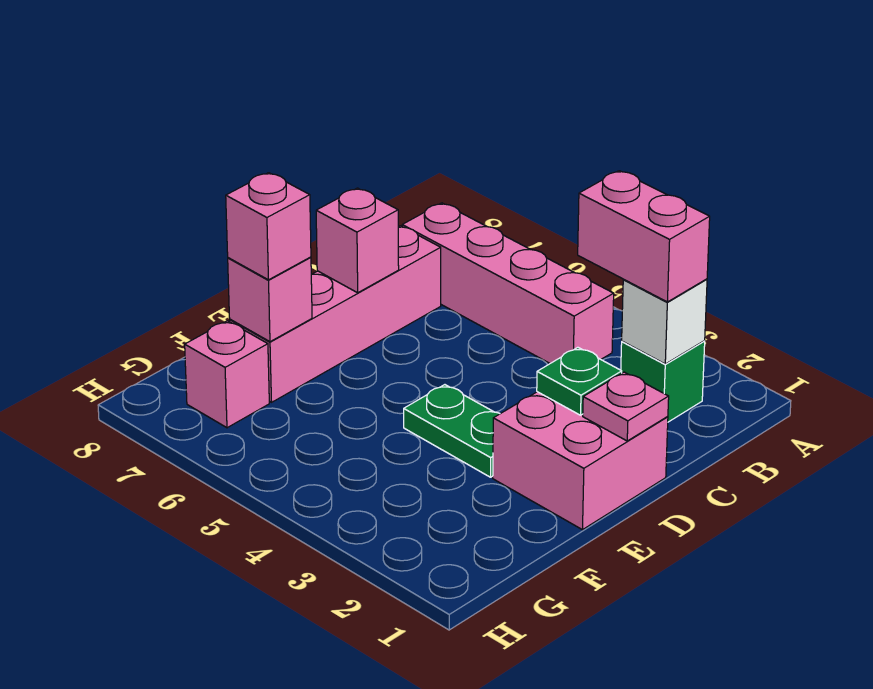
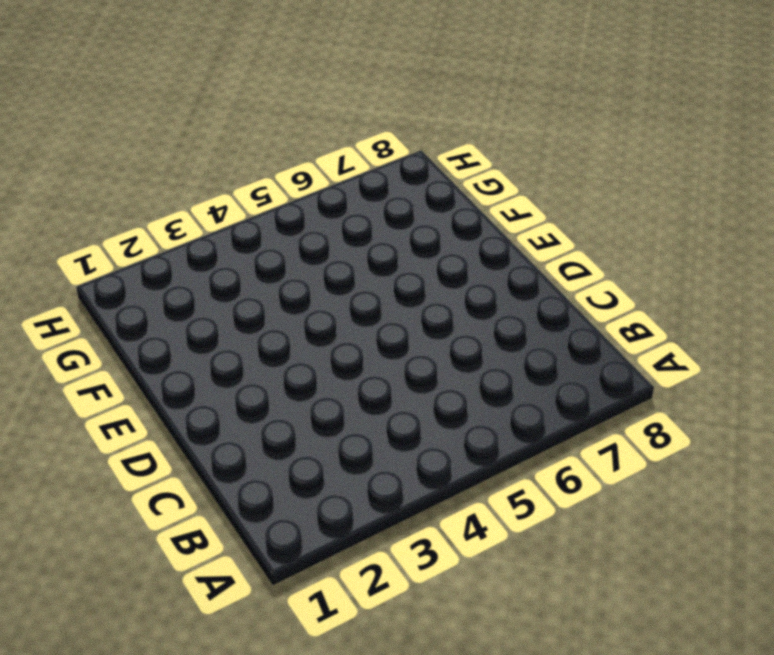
none -> green 1x1 brick [621,341,705,422]
none -> pink 1x4 brick [402,203,614,363]
none -> pink 1x4 brick [230,226,441,402]

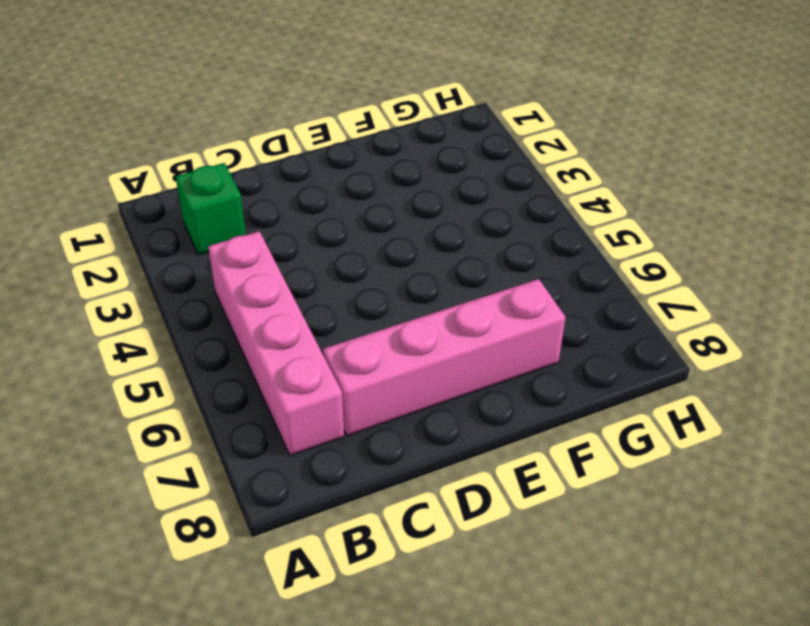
none -> pink 2x2 brick [493,392,668,530]
none -> green 1x2 plate [404,385,500,477]
none -> pink 1x1 brick [185,321,269,428]

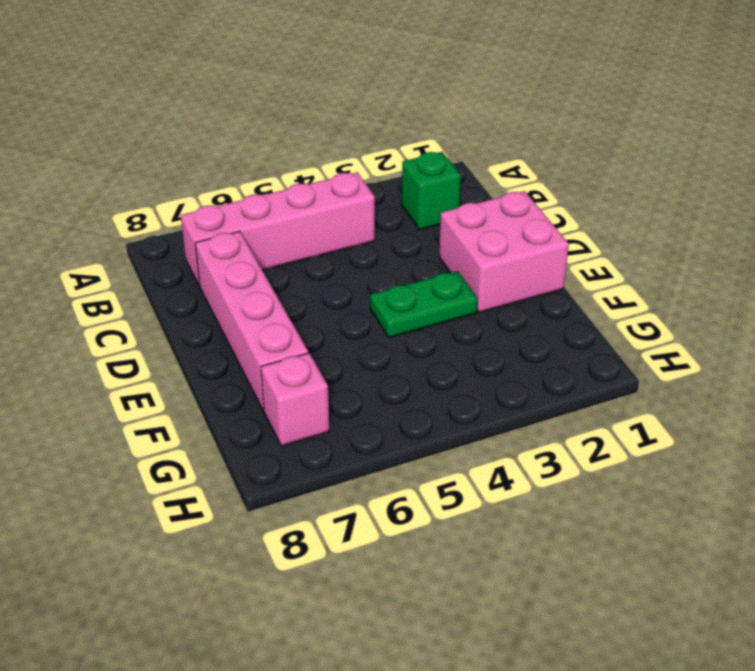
none -> white 1x1 brick [622,279,707,364]
none -> pink 1x1 plate [583,372,669,441]
none -> green 1x1 plate [537,347,622,415]

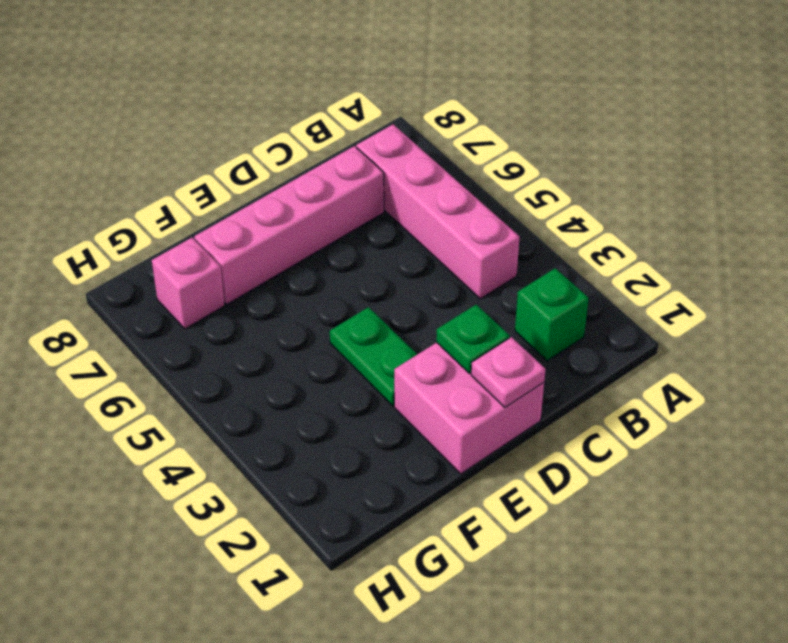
none -> white 1x1 brick [622,279,707,364]
none -> pink 1x1 brick [316,188,399,293]
none -> pink 1x1 brick [228,257,312,342]

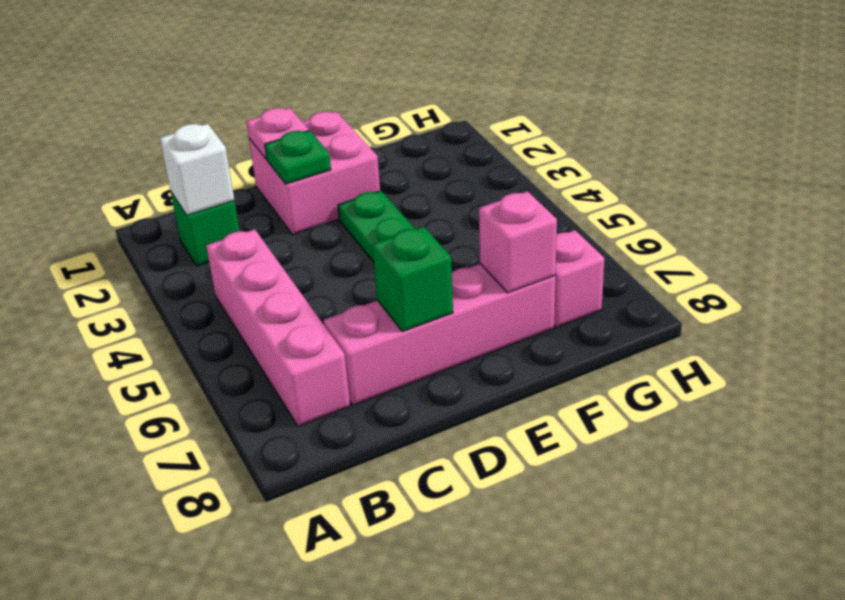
green 1x1 brick [372,227,453,331] -> pink 1x1 brick [316,188,399,293]
none -> pink 1x2 brick [578,171,710,302]
none -> pink 1x1 brick [226,173,311,280]

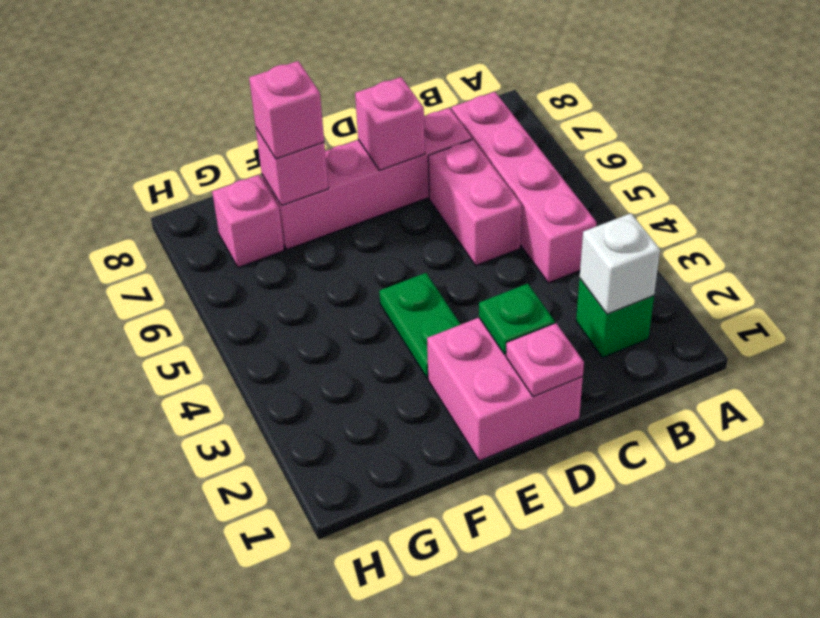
pink 1x2 brick [428,140,522,266] -> pink 1x2 brick moved to [578,171,710,302]

